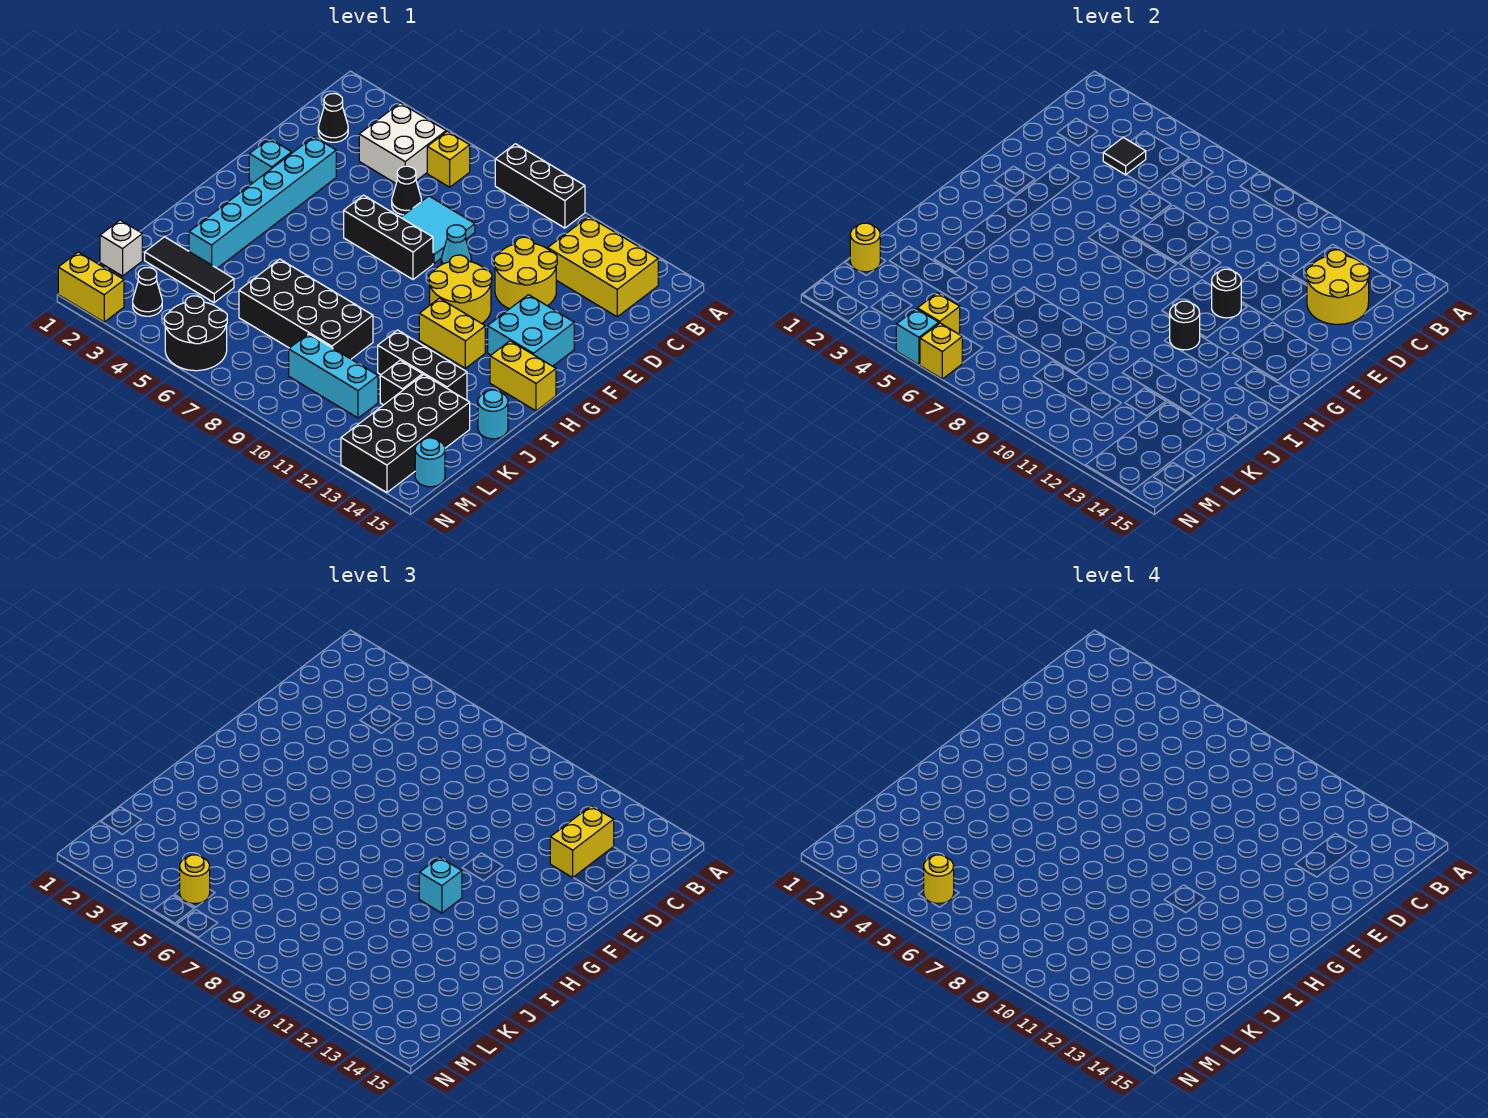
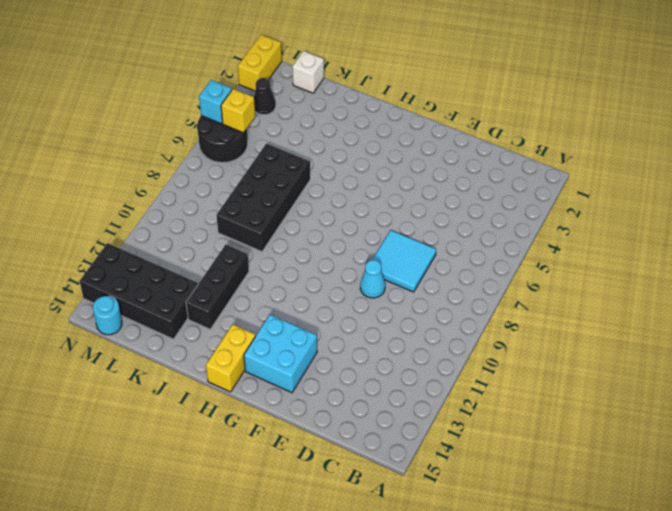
none -> black 1x3 brick [495,144,585,228]
none -> white 2x2 brick [359,103,446,183]
none -> yellow 1x1 brick [427,131,470,187]
none -> yellow 2x3 brick [548,217,658,317]

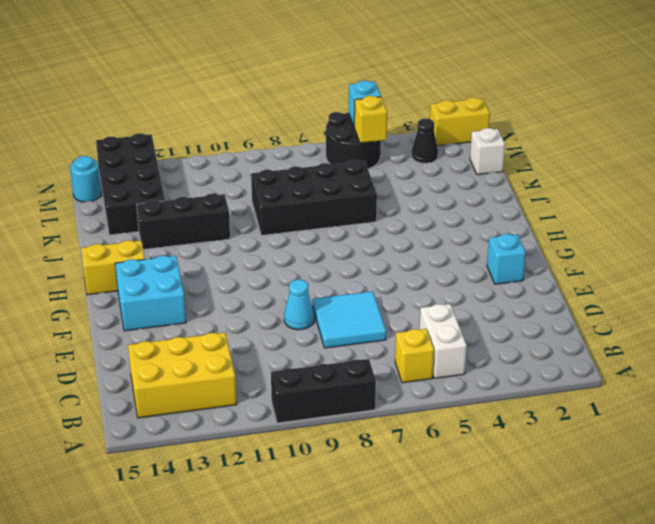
white 1x2 brick [420,304,467,378] -> white 2x2 brick [359,103,446,183]
none -> black 1x1 cone [318,94,348,142]
none -> black 1x1 cone [392,166,422,215]
none -> yellow 2x2 round brick [494,237,557,309]
none -> cyan 1x6 brick [189,137,336,268]

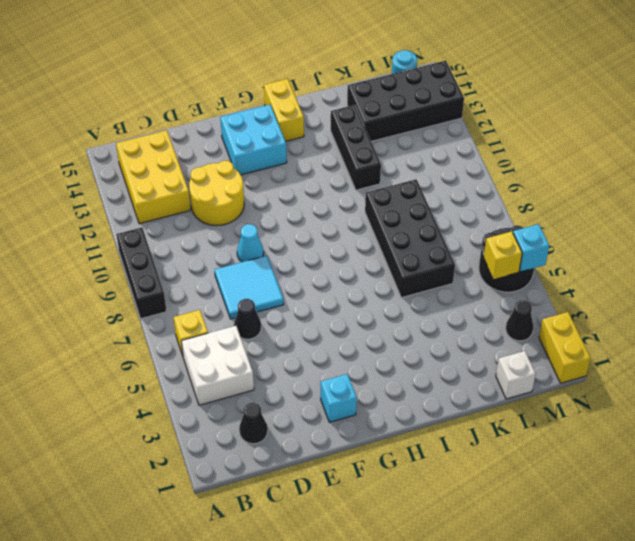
none -> cyan 1x6 brick [189,137,336,268]
none -> black 1x3 brick [344,195,433,279]
none -> yellow 2x2 round brick [429,255,492,323]
none -> yellow 1x2 brick [419,298,485,368]

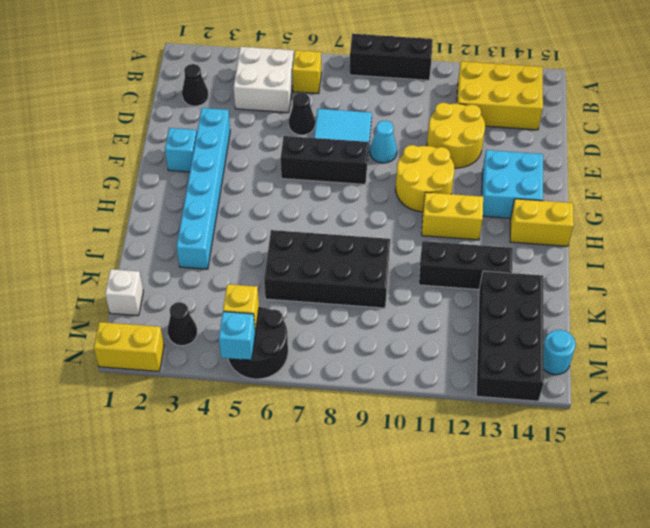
none -> cyan 1x1 round brick [478,390,508,439]
none -> black 1x3 tile [145,237,234,303]
none -> black 1x1 brick [380,360,423,405]
none -> cyan 1x3 brick [289,334,378,418]

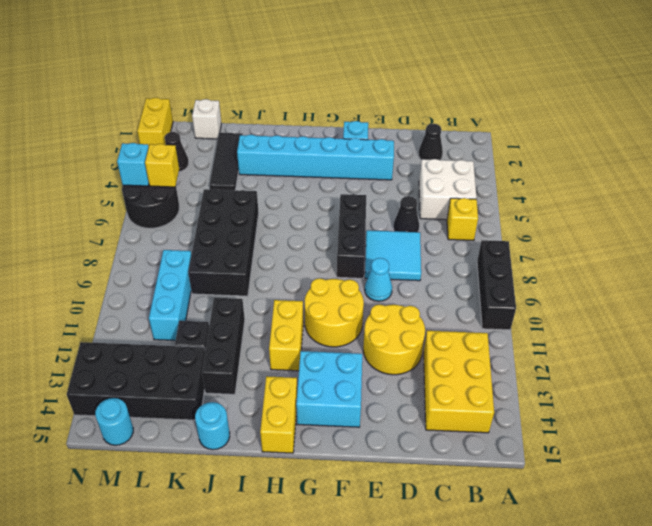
none -> black 1x1 tile [1103,138,1146,175]
none -> yellow 2x2 round brick [1306,250,1369,324]
none -> black 1x1 round brick [1212,269,1241,318]
none -> black 1x1 round brick [1170,301,1200,350]

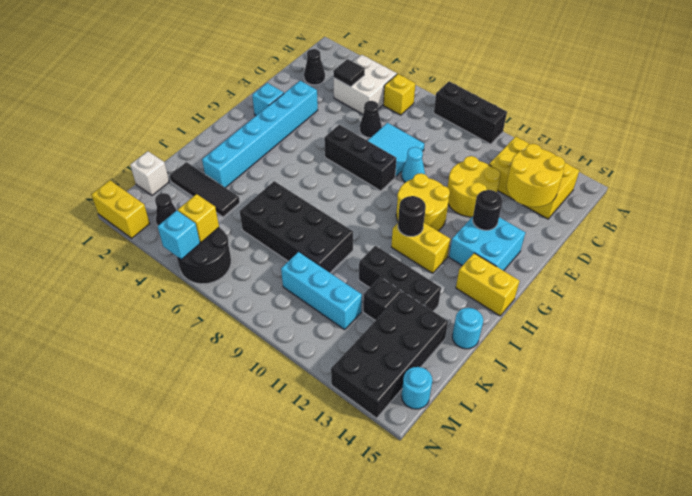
black 1x1 round brick [473,190,503,230] -> black 1x1 round brick moved to [1212,269,1241,318]
none -> yellow 1x1 round brick [850,223,880,272]
none -> yellow 1x1 brick [920,323,962,379]
none -> yellow 1x2 brick [550,806,614,877]
none -> cyan 1x1 brick [419,857,462,913]

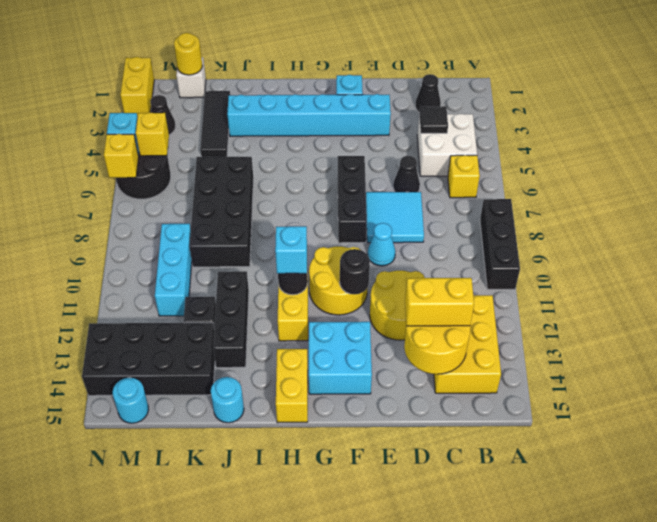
none -> yellow 1x1 round brick [180,855,210,904]
none -> yellow 1x1 round brick [924,855,954,904]

